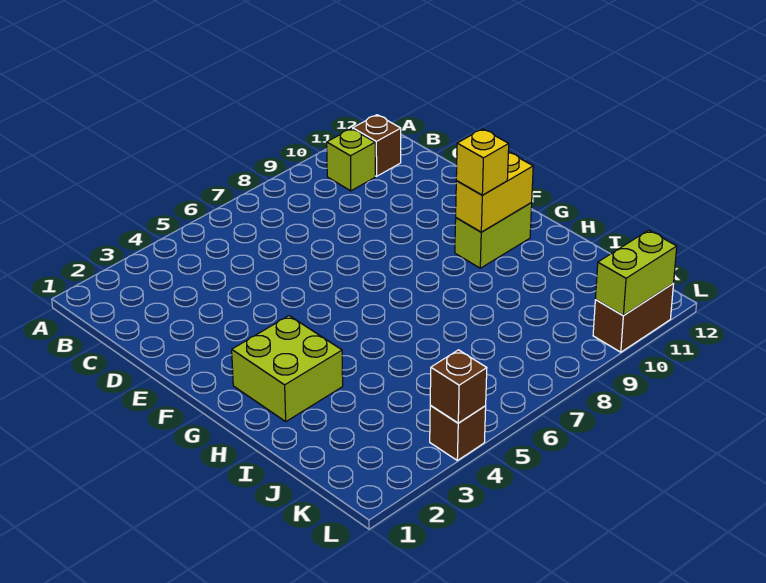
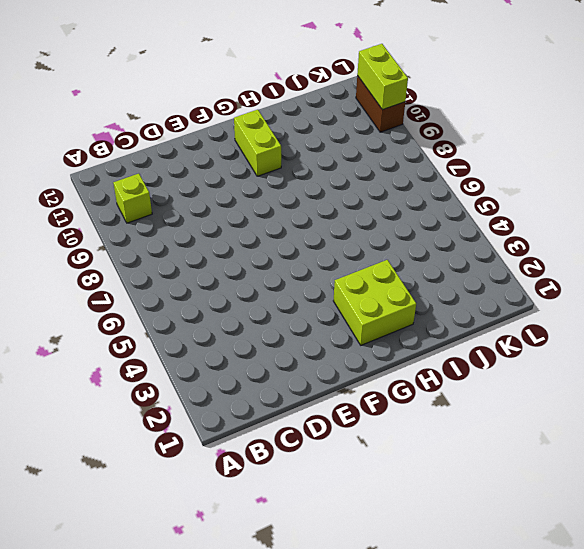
none -> brown 1x1 brick [353,115,401,176]
none -> brown 1x1 brick [430,406,486,460]

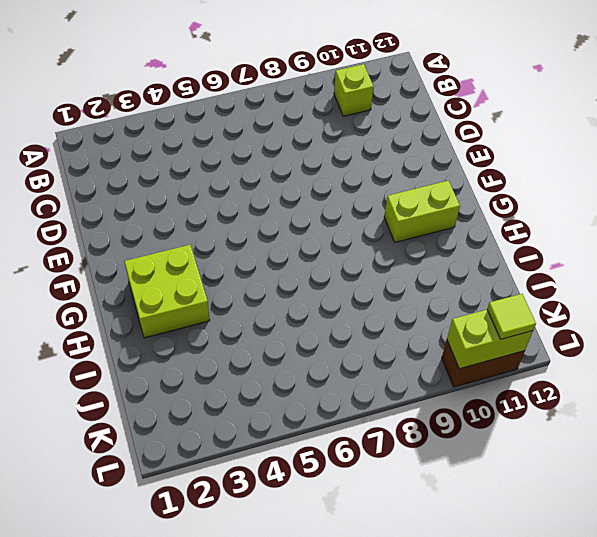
lime 1x1 tile [487,294,536,339] -> none
none -> brown 1x1 brick [353,115,401,176]
none -> brown 1x1 brick [430,406,486,460]

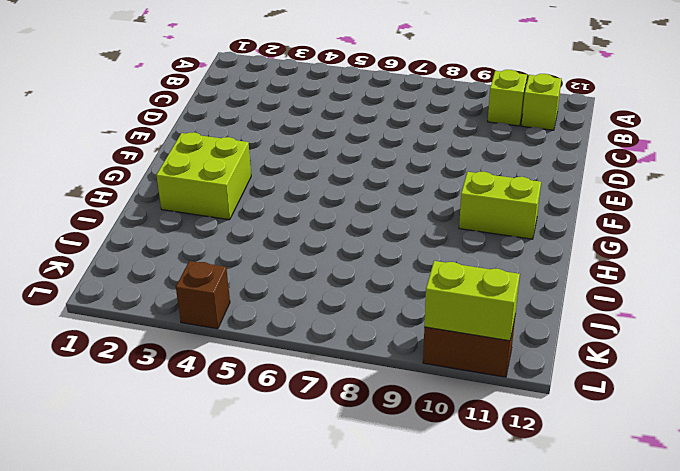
lime 1x1 brick [521,74,561,130] -> brown 1x1 brick [353,115,401,176]
none -> yellow 1x2 brick [456,152,533,232]
none -> brown 1x1 brick [430,350,487,423]

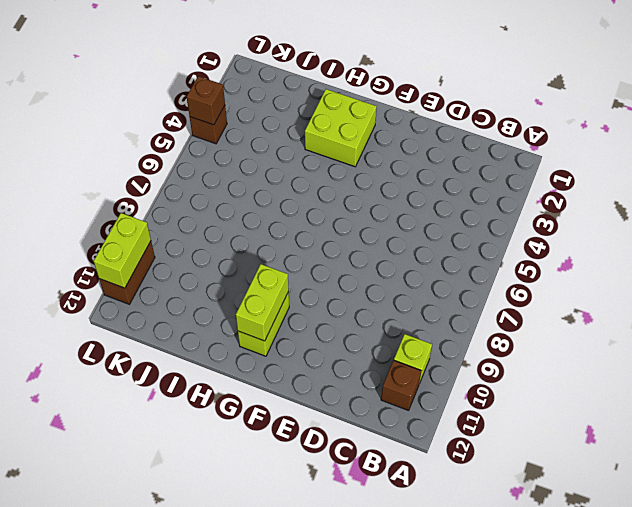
lime 1x2 brick [236,264,289,341] -> yellow 1x2 brick [456,152,533,232]
none -> yellow 1x1 brick [456,129,509,195]

